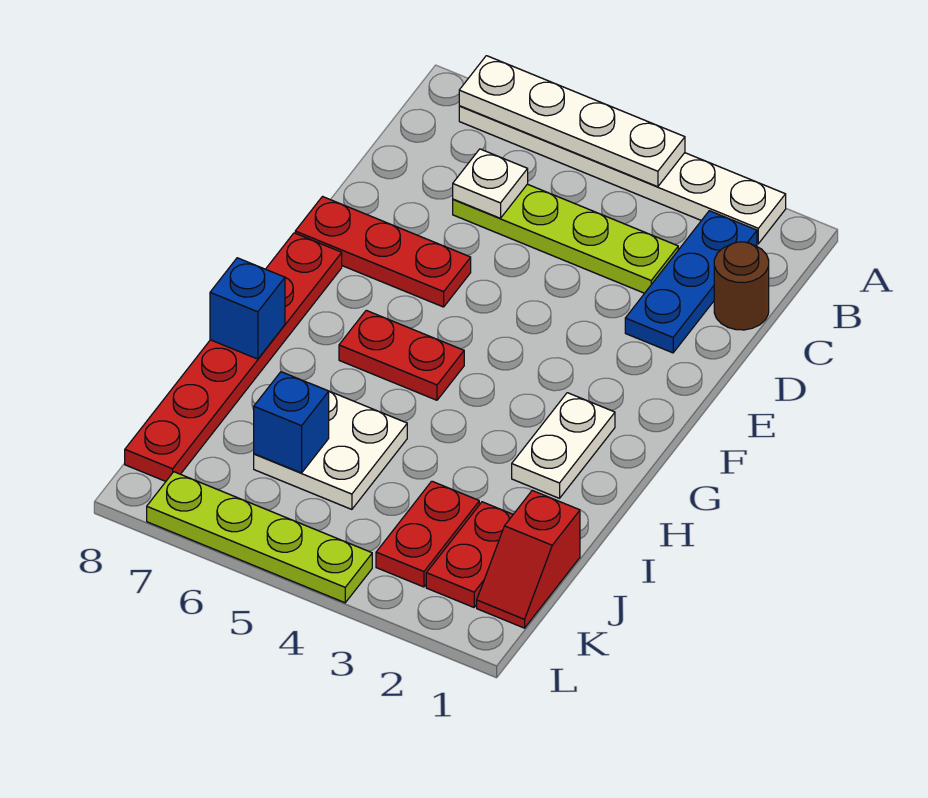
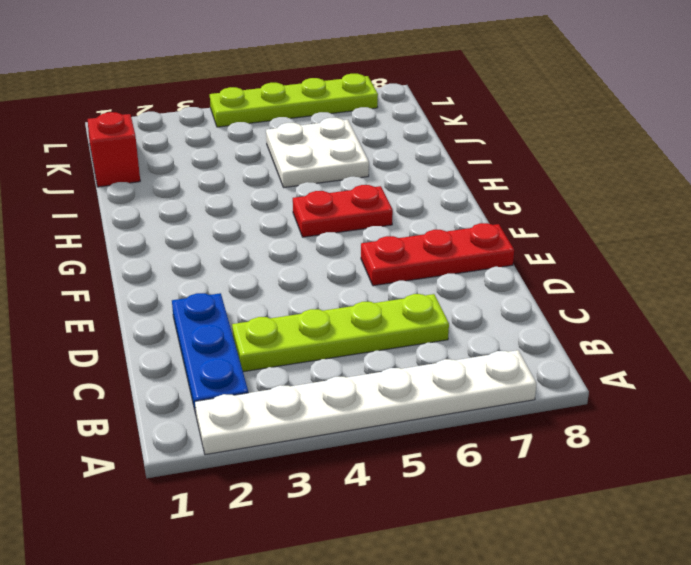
none -> brown 1x1 round brick [714,242,769,330]
none -> red 1x6 plate [125,233,342,481]
none -> white 1x2 plate [512,393,615,498]

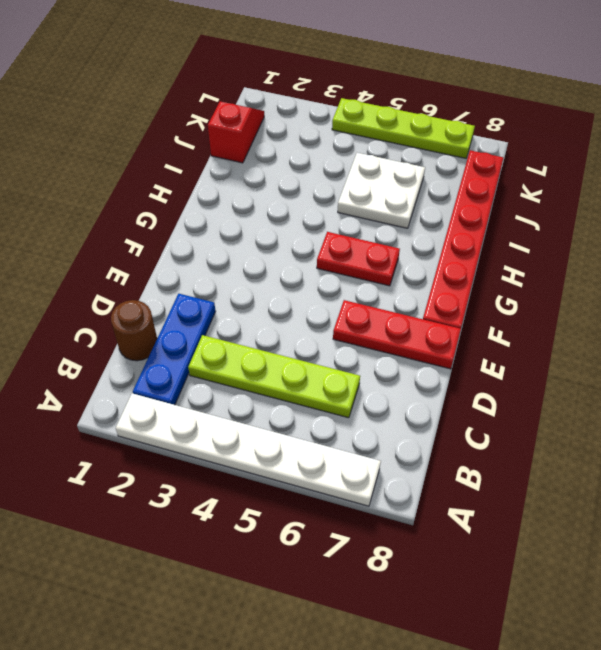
none -> white 1x2 plate [512,393,615,498]
none -> red 1x2 plate [426,502,513,607]
none -> red 1x2 plate [376,481,479,587]

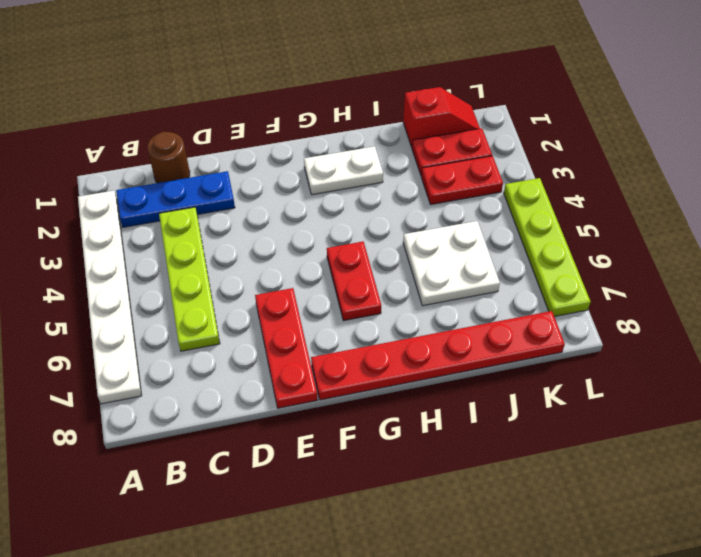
none -> white 1x4 plate [459,56,685,187]
none -> white 1x1 plate [453,149,528,218]
none -> blue 1x1 brick [210,258,285,359]

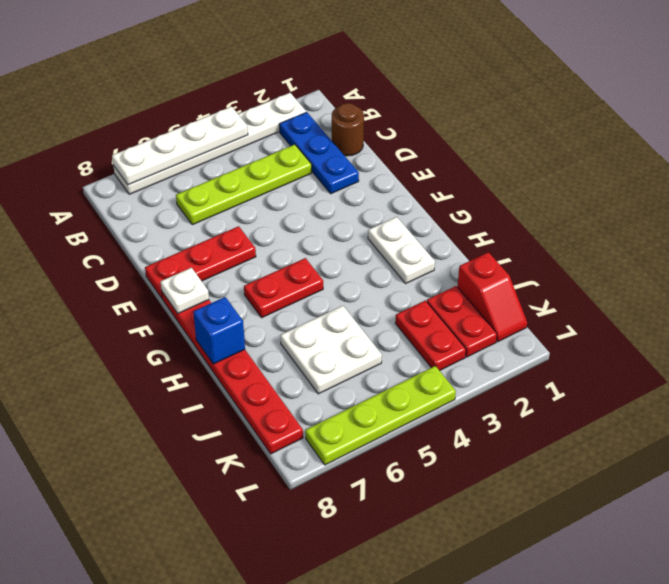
white 1x1 plate [161,268,209,313] -> white 1x1 plate moved to [453,149,528,218]
none -> blue 1x1 brick [254,372,329,473]

